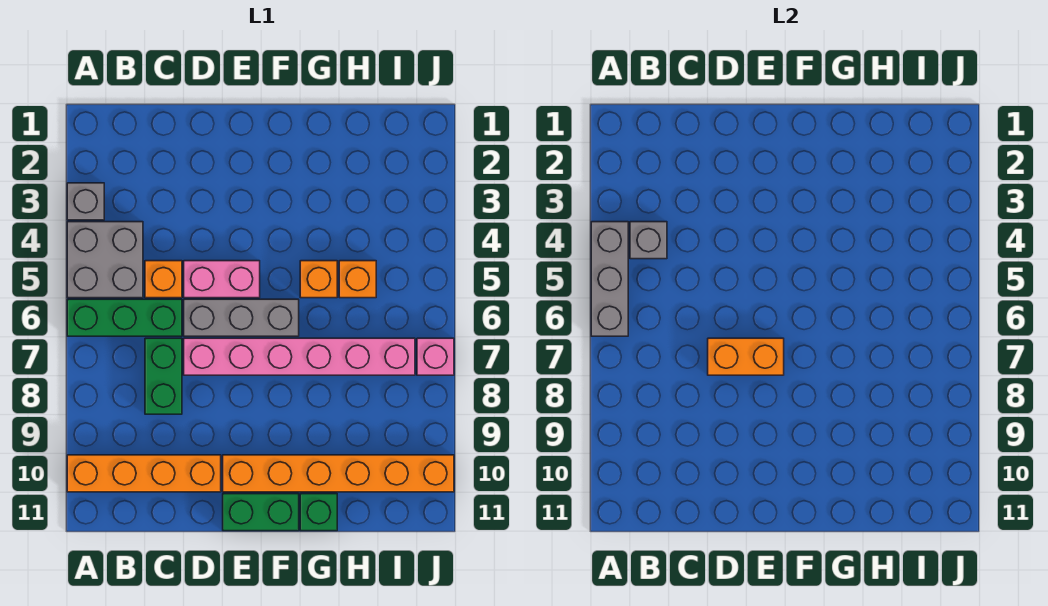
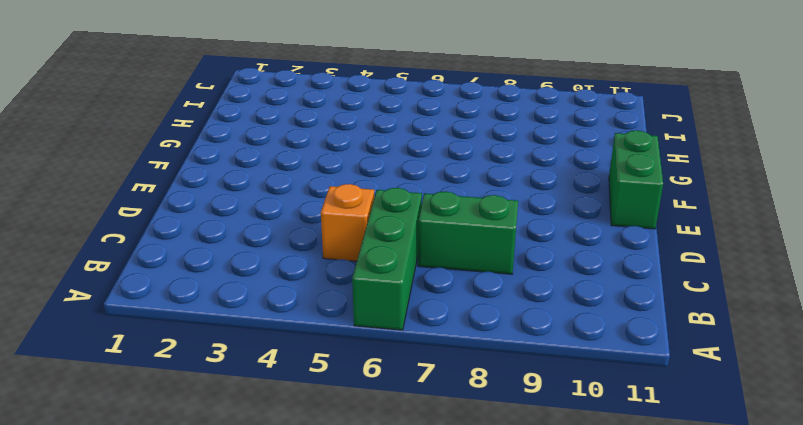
none -> grey 1x1 brick [67,183,104,220]
none -> grey 2x2 brick [67,222,143,298]
none -> orange 1x4 brick [67,455,221,492]

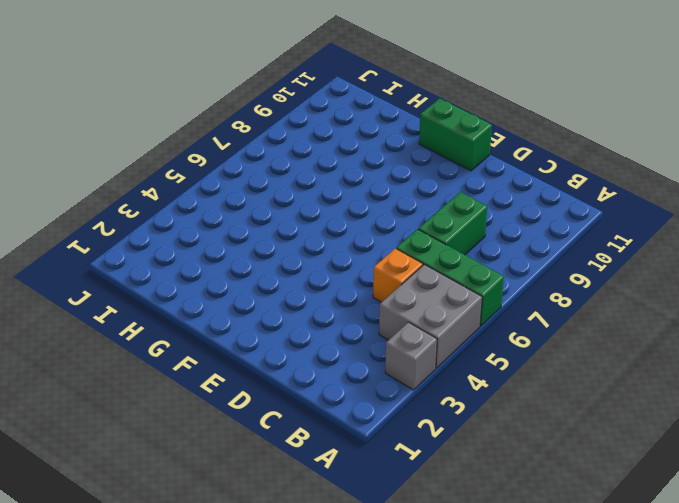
none -> orange 1x4 brick [67,455,221,492]
none -> pink 1x2 brick [184,261,260,298]
none -> grey 1x3 brick [184,299,299,336]

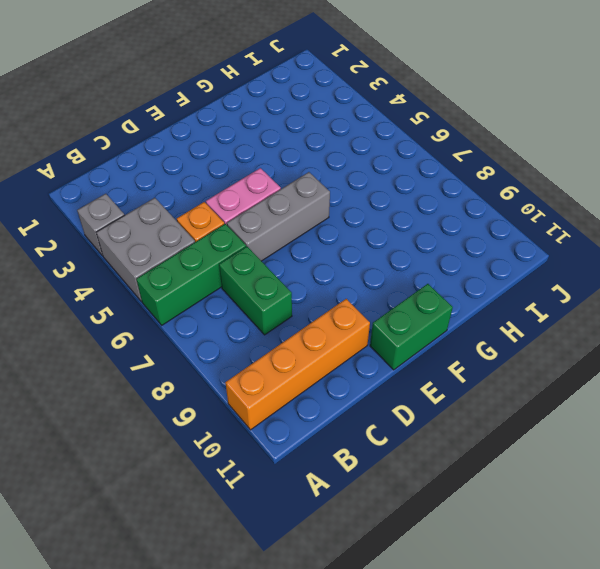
none -> pink 1x6 brick [184,338,415,375]
none -> orange 1x6 brick [223,455,454,492]
none -> orange 1x1 brick [300,261,337,298]

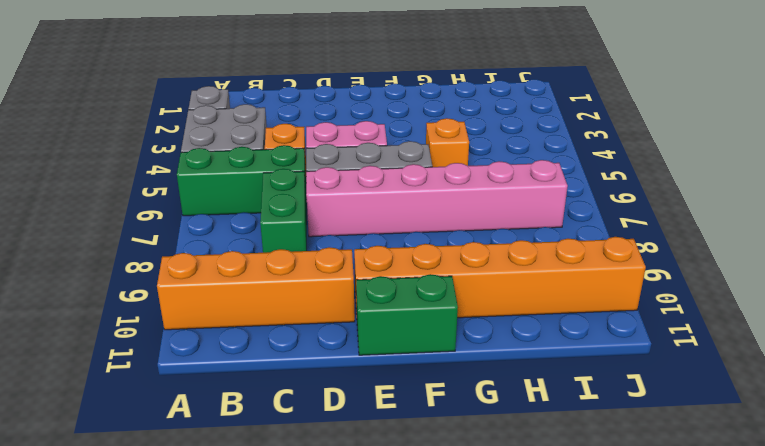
none -> green 1x1 brick [300,494,337,531]
none -> orange 1x1 brick [339,261,376,298]
none -> pink 1x1 brick [417,338,454,375]

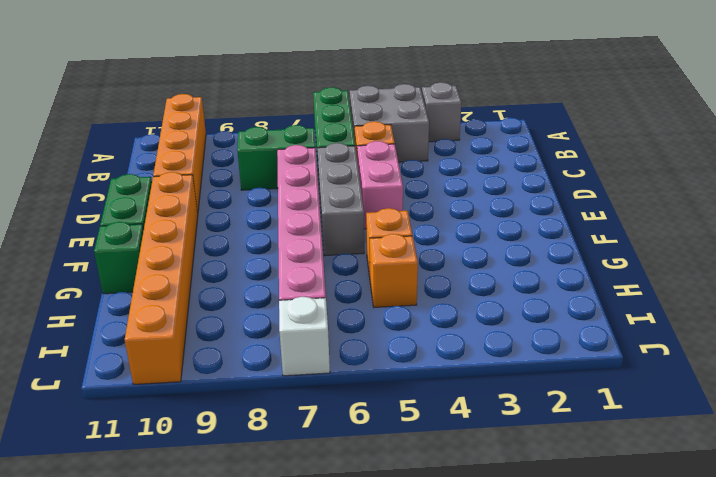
white 1x1 brick [279,297,330,376] -> pink 1x1 brick [417,338,454,375]
none -> grey 1x3 brick [591,222,628,336]
none -> grey 1x1 brick [630,222,667,259]
none -> orange 1x2 brick [708,338,784,375]

